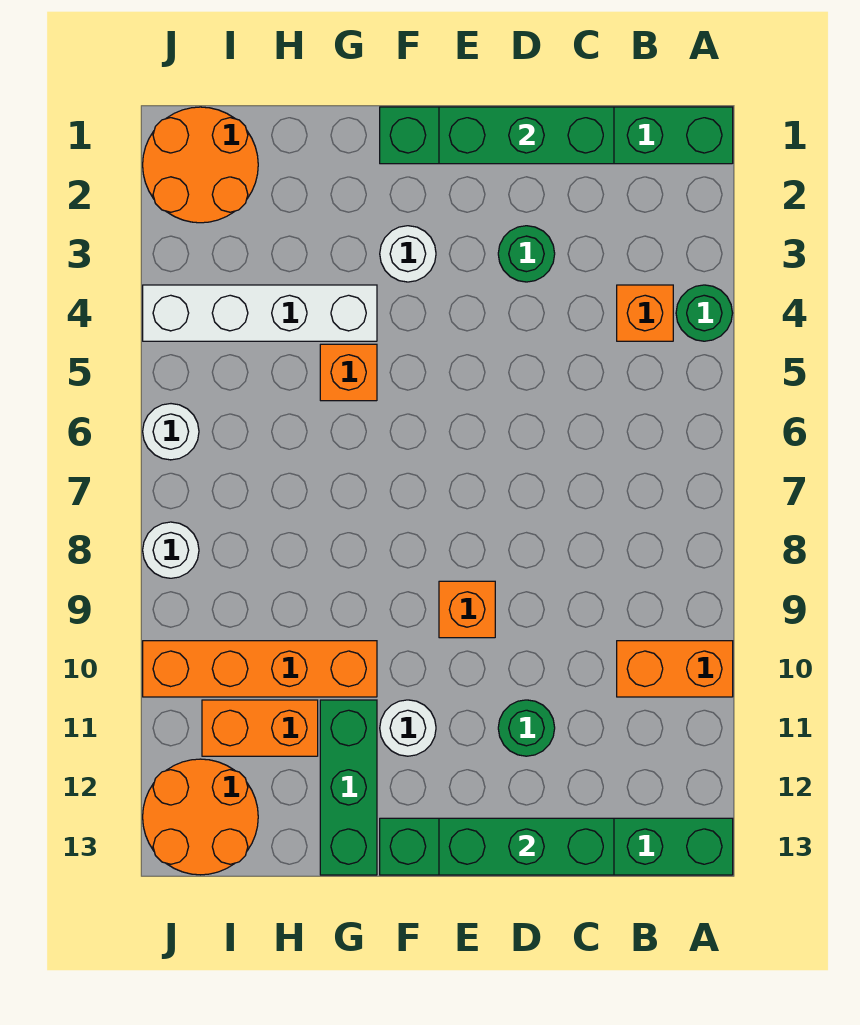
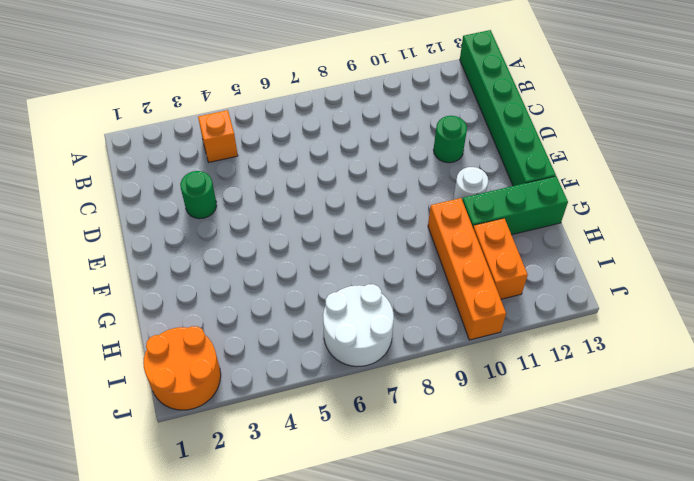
white 2x2 round brick [323,284,394,367] -> white 1x1 round brick [143,404,199,460]
none -> green 1x6 brick [380,107,733,164]
none -> green 1x1 round brick [676,285,732,341]
none -> orange 1x2 brick [617,641,733,697]

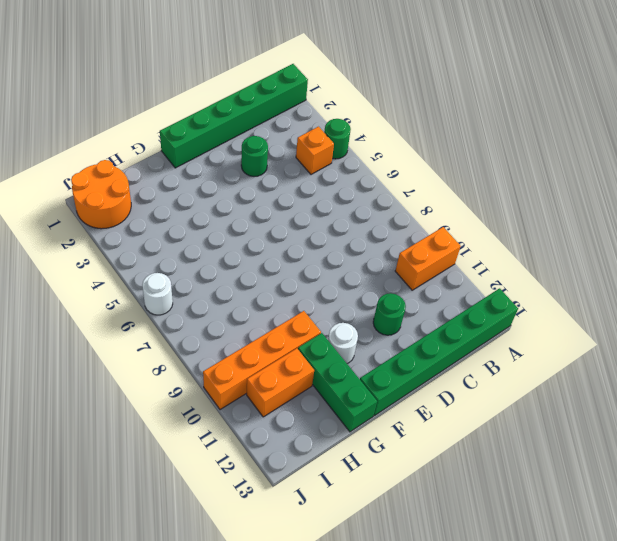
none -> orange 1x1 brick [439,581,495,638]
none -> white 1x1 round brick [380,226,436,282]
none -> white 1x4 brick [143,285,377,341]

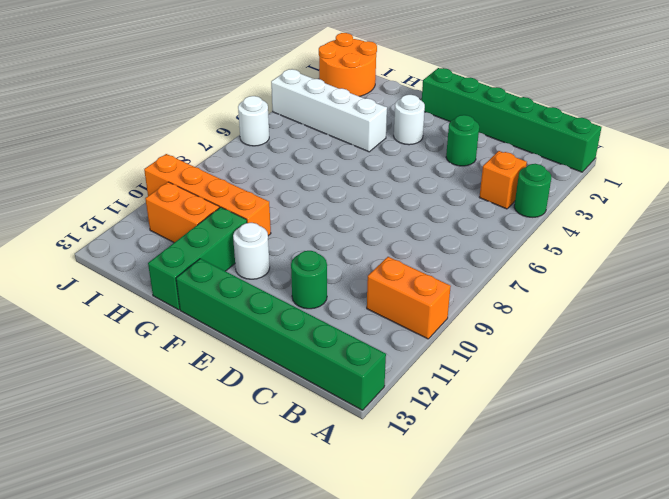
none -> orange 1x1 brick [439,581,495,638]
none -> orange 1x1 brick [320,344,377,401]
none -> orange 2x2 round brick [143,759,258,875]

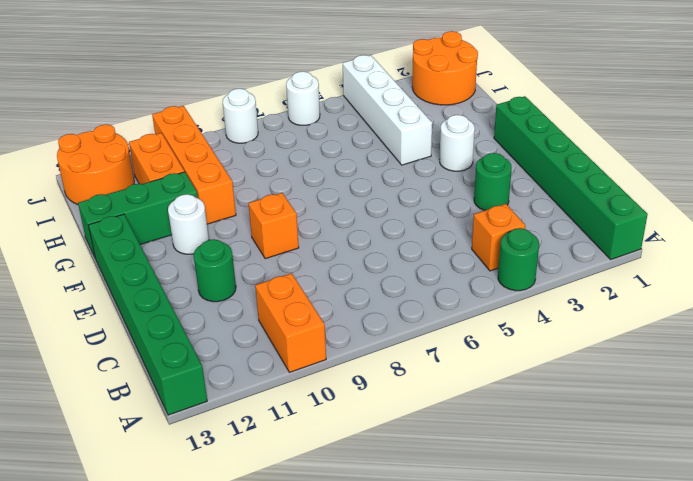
none -> orange 1x1 brick [320,344,377,401]
none -> green 1x3 brick [439,107,614,164]
none -> green 1x3 brick [439,818,614,875]

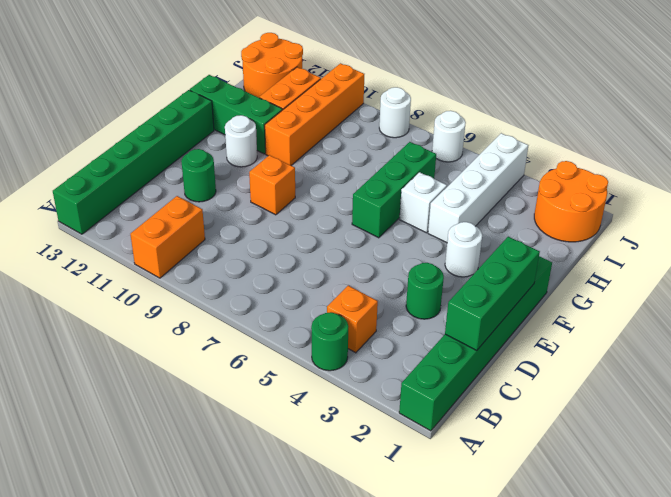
green 1x3 brick [352,142,436,238] -> green 1x3 brick moved to [439,818,614,875]
white 1x1 brick [399,172,447,233] -> orange 1x1 brick [320,344,377,401]

